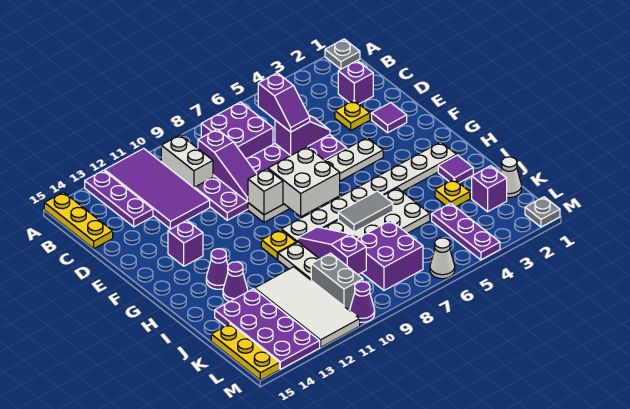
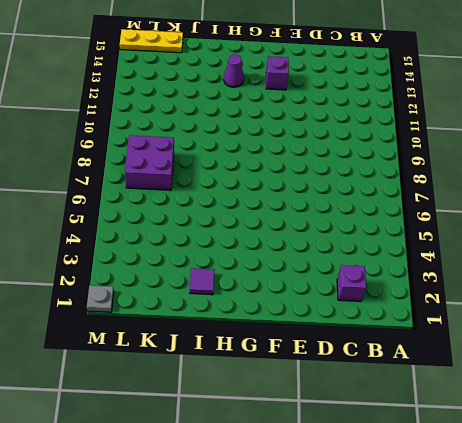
none -> grey 1x1 plate [325,39,360,69]
none -> purple 2x4 tile [105,148,210,229]
none -> purple 1x3 plate [85,170,153,227]
none -> yellow 1x3 plate [44,192,113,249]

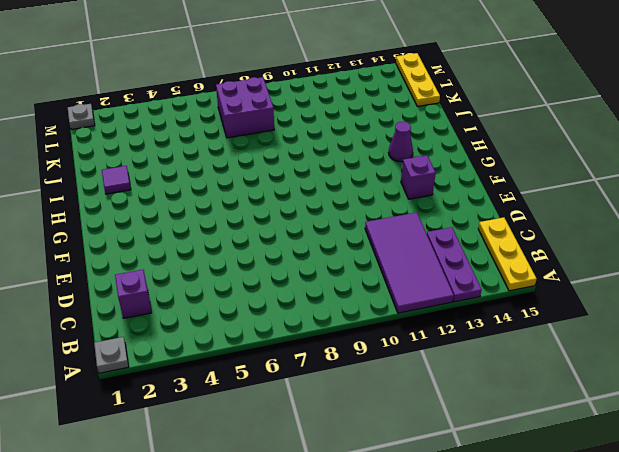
none -> purple 2x2 brick [201,102,273,159]
none -> white 1x2 brick [161,135,213,188]
none -> yellow 1x1 plate [335,100,370,130]
none -> purple 2x6 plate [195,135,347,220]

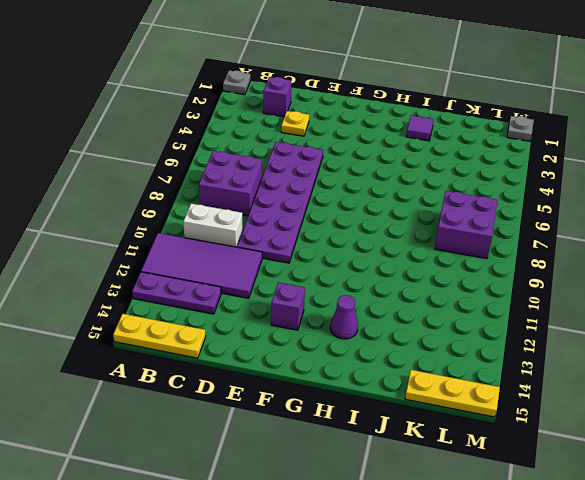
none -> purple 1x1 tile [372,102,407,133]
none -> white 1x6 plate [248,138,383,222]
none -> white 1x8 plate [281,142,457,243]
none -> yellow 1x1 plate [261,229,296,260]

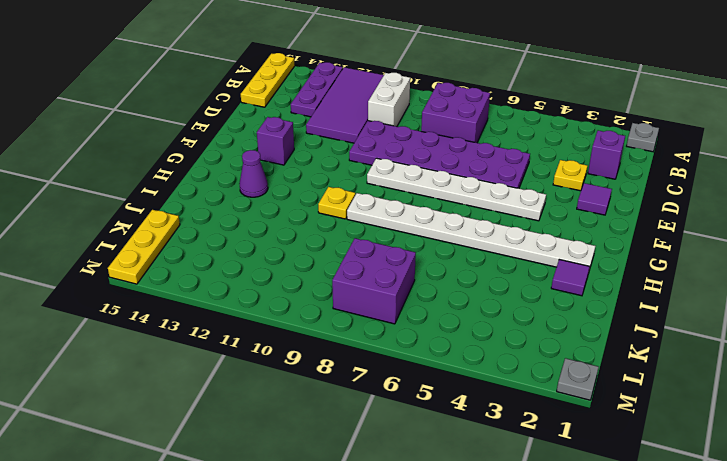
none -> white 2x6 plate [278,188,430,280]
none -> purple 1x1 cone [223,262,248,302]
none -> yellow 1x1 plate [435,179,470,207]
none -> white 2x4 tile [255,267,360,347]

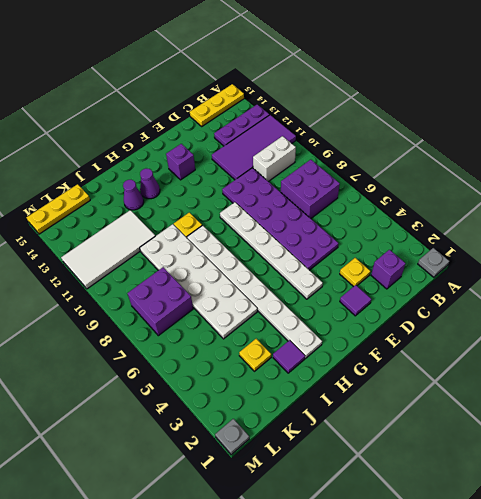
none -> purple 2x4 plate [215,289,320,369]
none -> white 1x1 cone [500,157,522,198]
none -> purple 1x1 brick [472,166,507,212]
none -> purple 1x3 plate [432,203,500,260]

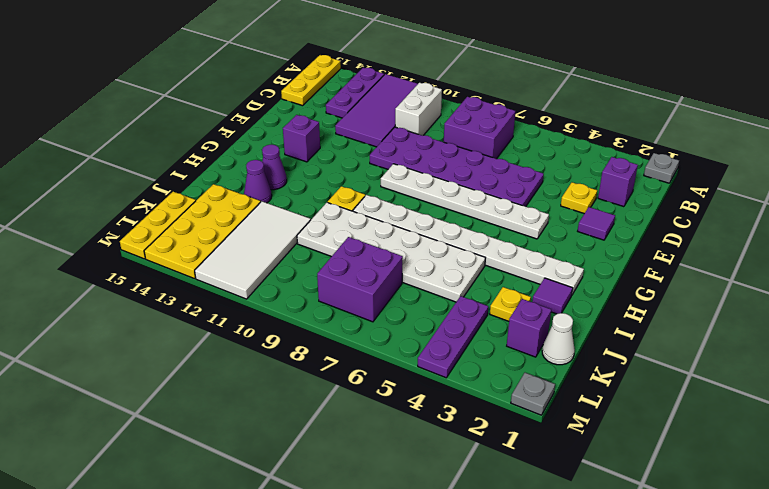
yellow 2x4 plate [144,184,261,279] -> purple 2x4 plate [215,289,320,369]
none -> grey 1x2 brick [311,253,363,310]
none -> white 1x1 cone [430,238,455,279]
none -> purple 1x1 cone [350,282,375,322]
none -> purple 1x3 slope [198,129,257,202]

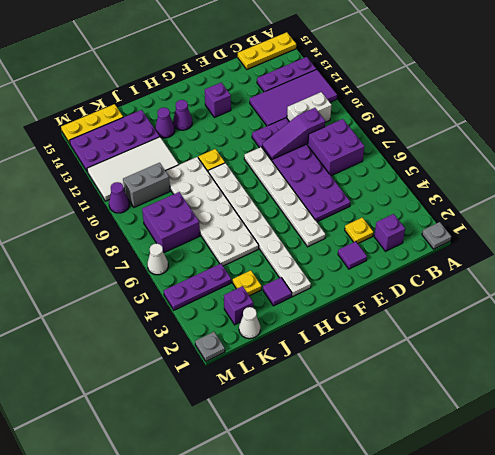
none -> purple 1x2 slope [275,116,330,156]
none -> white 2x2 brick [268,147,340,217]
none -> white 1x1 brick [248,169,283,215]
none -> grey 1x2 tile [338,191,393,232]

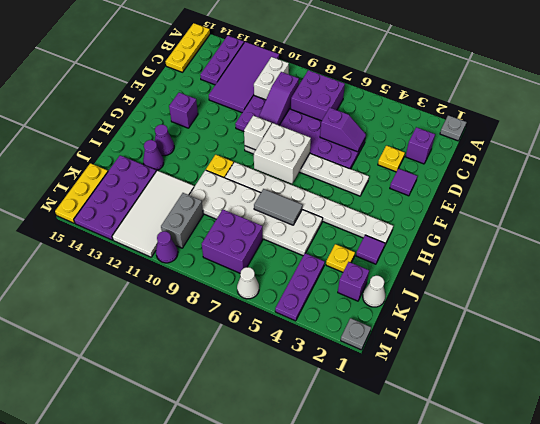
none -> purple 1x3 slope [298,227,366,275]
none -> purple 1x2 slope [258,73,310,132]

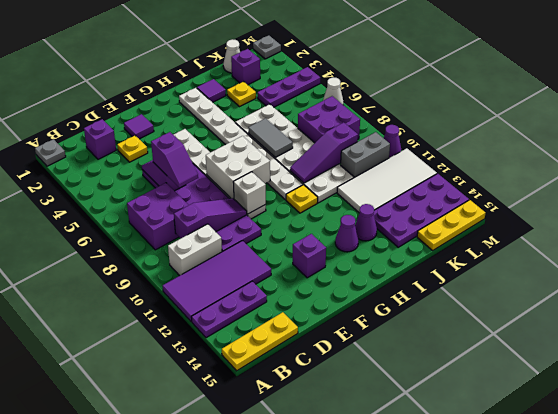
purple 1x2 slope [151,132,198,188] -> purple 1x2 slope turned to [258,73,310,132]

